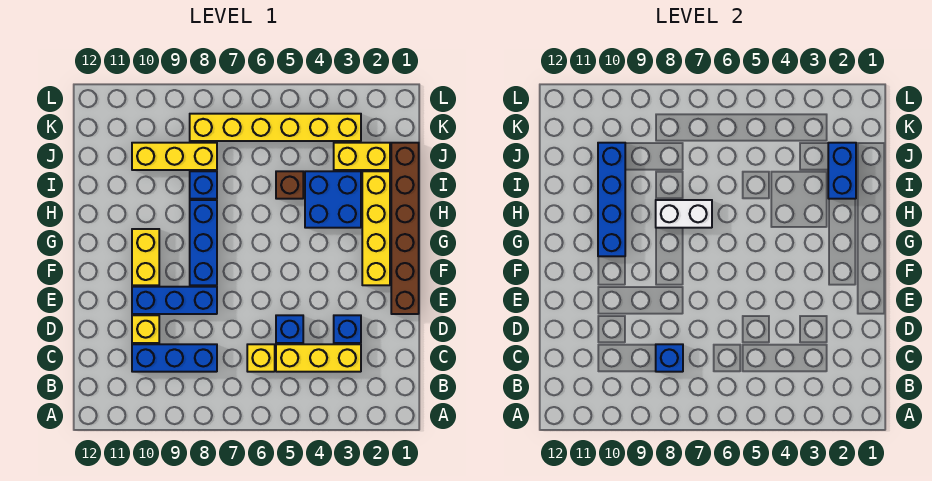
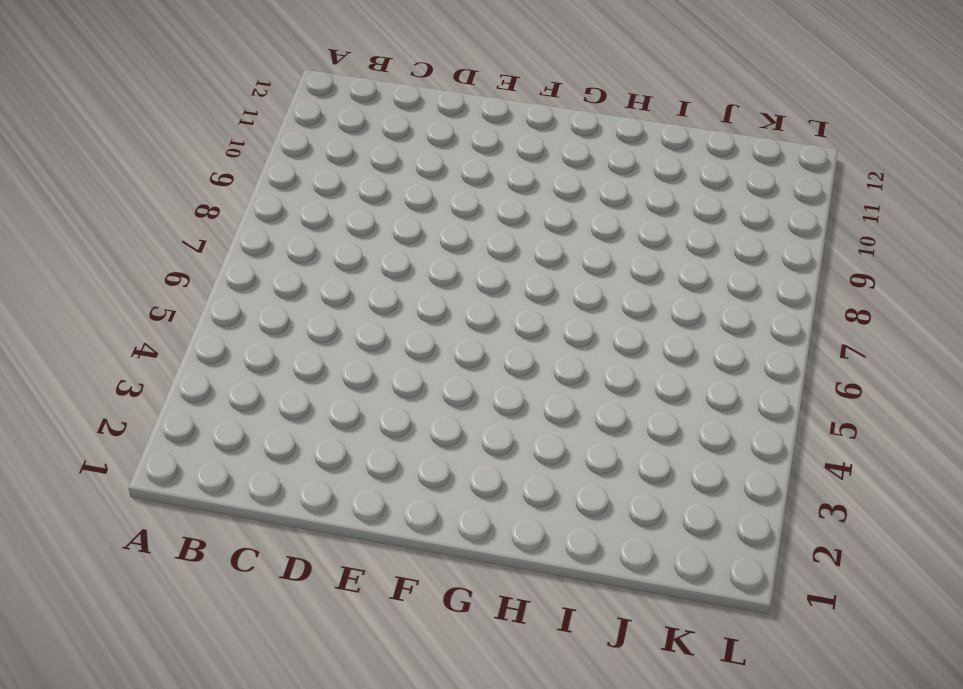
none -> yellow 1x3 brick [276,344,361,372]
none -> yellow 1x1 brick [247,344,275,372]
none -> blue 1x3 brick [132,344,217,372]

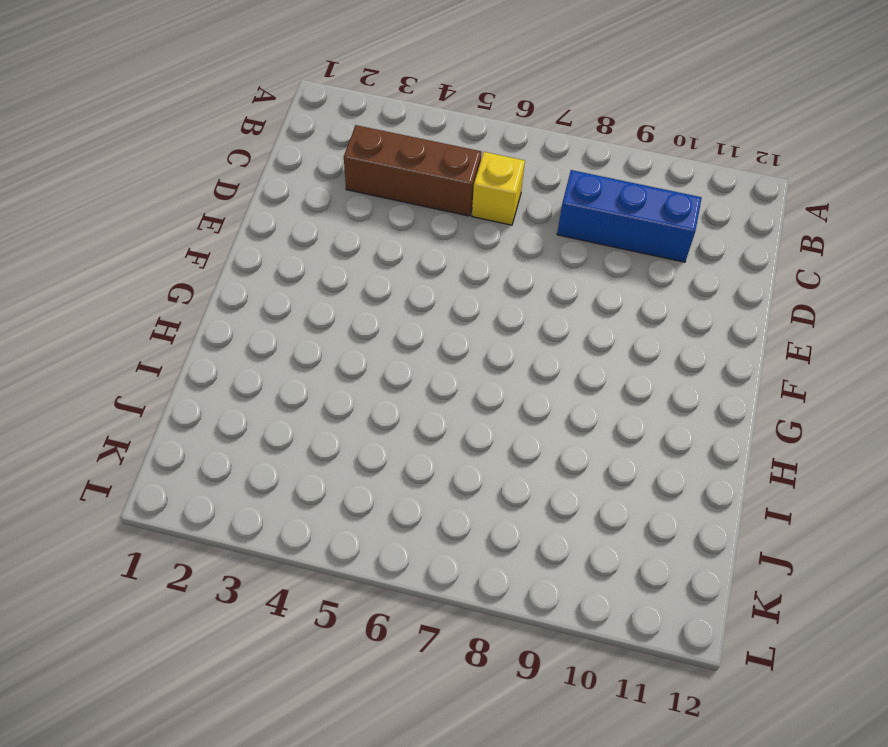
brown 1x3 brick [344,125,481,216] -> yellow 1x3 brick [276,344,361,372]
none -> blue 1x1 brick [334,315,361,343]
none -> blue 1x1 brick [276,315,303,343]
none -> yellow 1x1 brick [132,315,159,343]

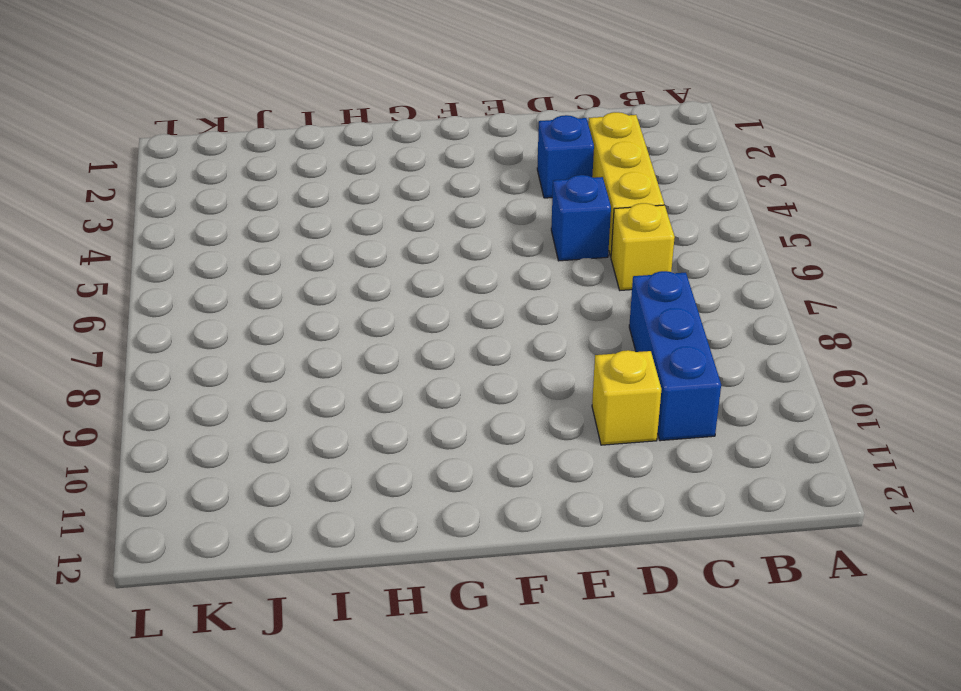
none -> brown 1x6 brick [391,143,419,314]
none -> blue 1x3 brick [132,287,217,314]
none -> yellow 1x4 brick [362,171,390,285]

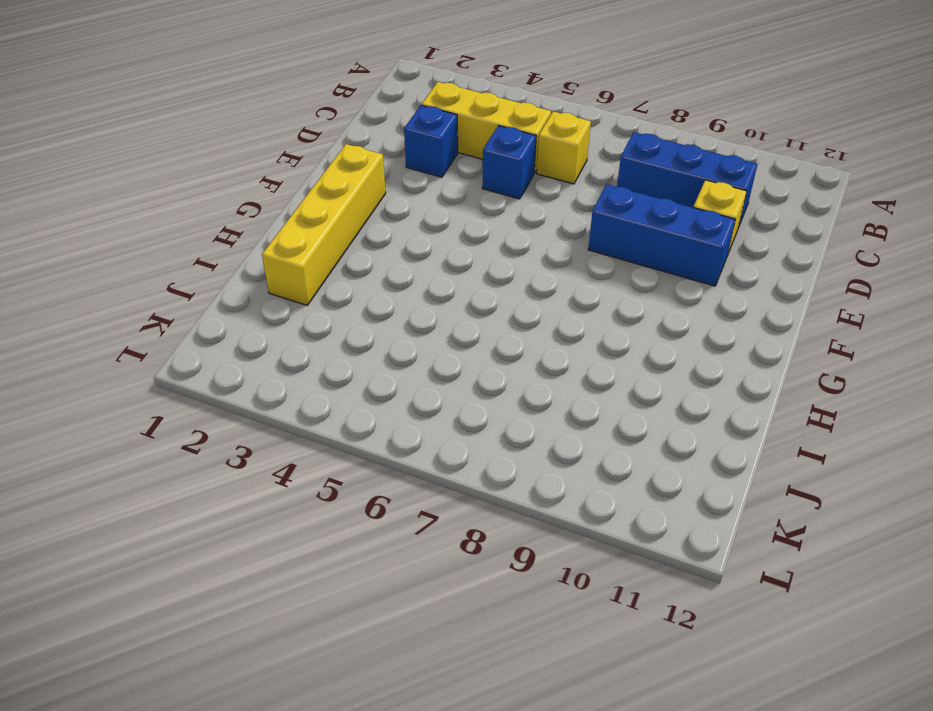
none -> brown 1x6 brick [391,143,419,314]
none -> blue 1x3 brick [190,200,217,285]
none -> yellow 1x2 brick [132,229,159,285]

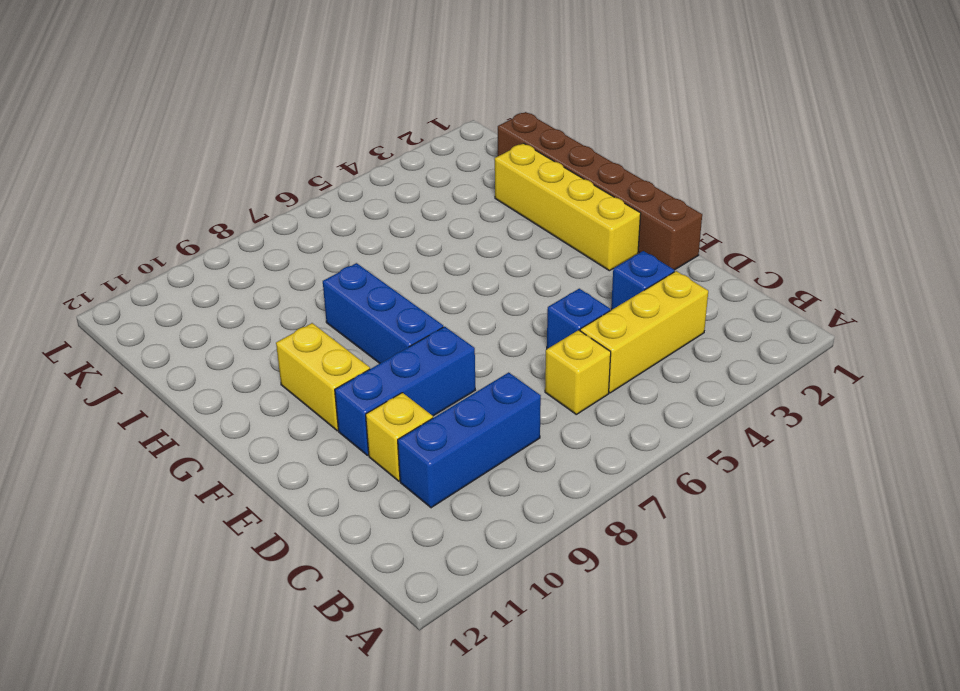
none -> blue 2x2 brick [305,171,361,228]
none -> brown 1x1 brick [276,171,303,199]
none -> blue 1x1 brick [190,171,217,199]

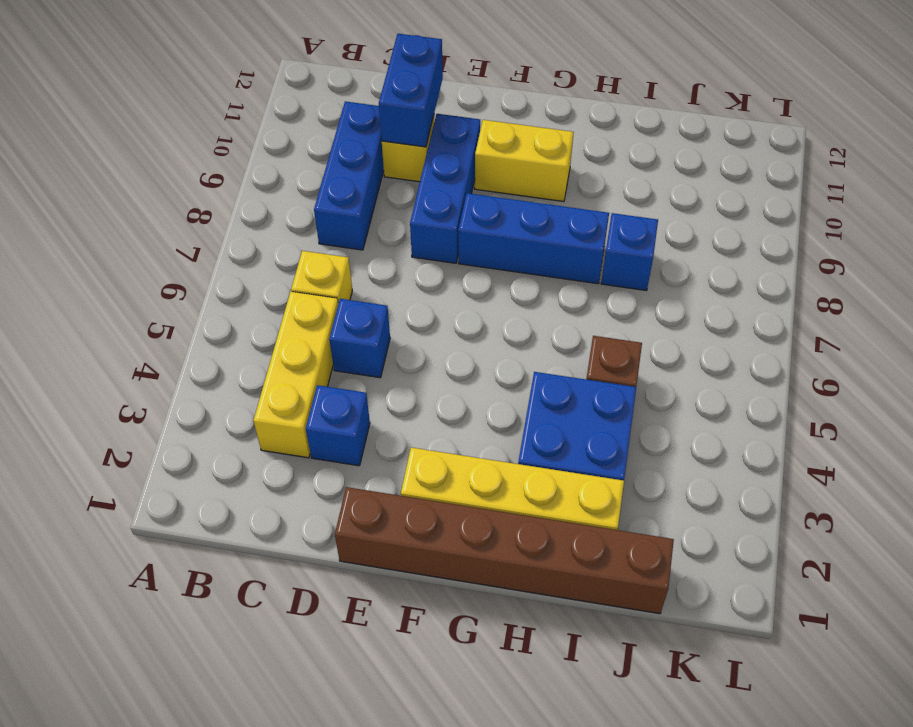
blue 1x2 brick [379,34,443,147] -> blue 1x2 brick turned to [828,143,856,199]
none -> yellow 1x2 brick [334,143,390,170]
none -> yellow 1x3 brick [132,143,217,170]
none -> yellow 1x6 brick [190,114,361,141]

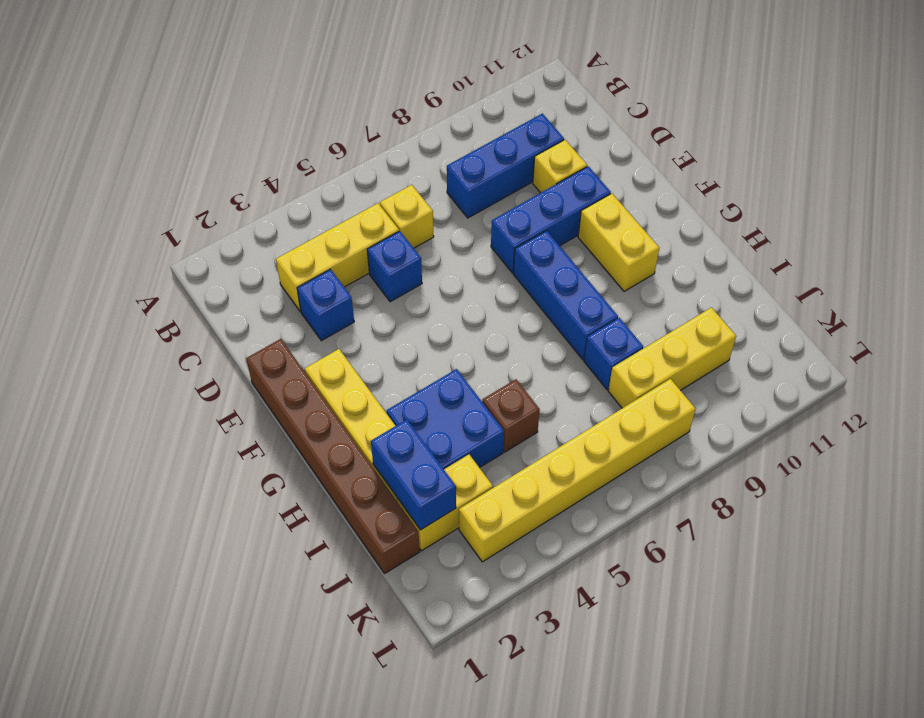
none -> blue 1x1 brick [656,344,683,372]
none -> blue 1x4 brick [598,143,625,256]
none -> white 1x2 brick [656,200,712,228]

